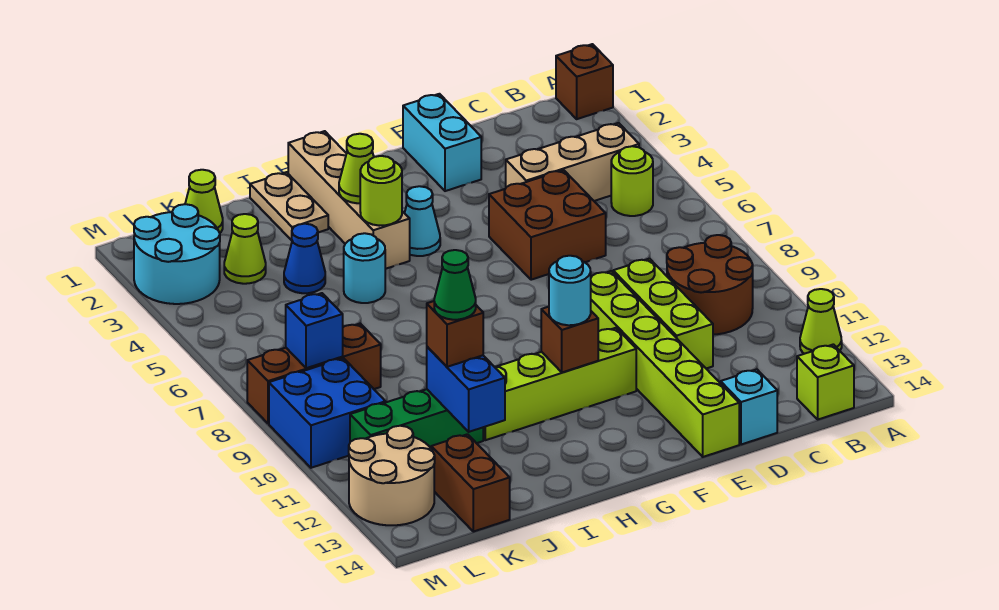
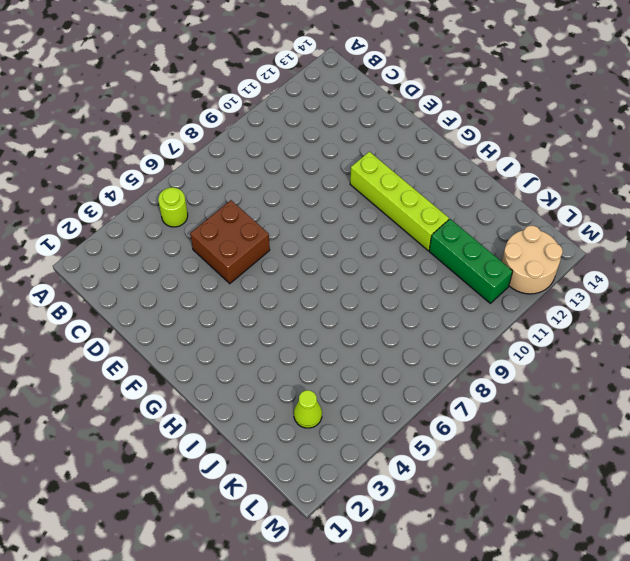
none -> brown 1x1 brick [556,44,613,119]
none -> lime 1x1 cone [800,289,842,354]
none -> tan 1x3 brick [506,123,639,201]
none -> brown 2x2 round brick [667,235,753,335]

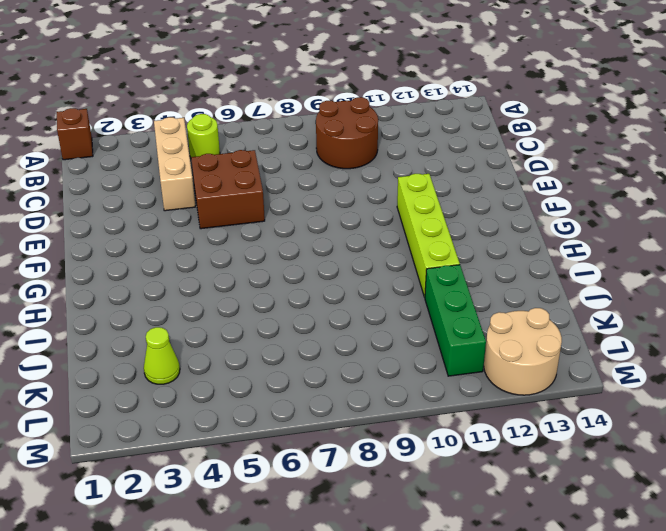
none -> lime 1x1 cone [800,289,842,354]
none -> lime 1x1 brick [797,344,854,419]
none -> lime 1x3 brick [613,259,713,368]
none -> cyan 1x1 brick [721,369,777,445]

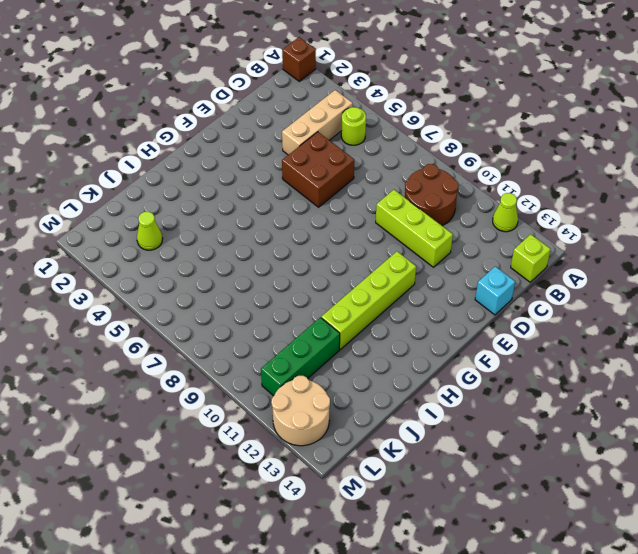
none -> cyan 1x2 brick [403,94,481,191]
none -> lime 1x6 brick [591,271,739,457]
none -> cyan 1x1 cone [405,186,440,256]
none -> tan 1x4 brick [288,131,410,269]

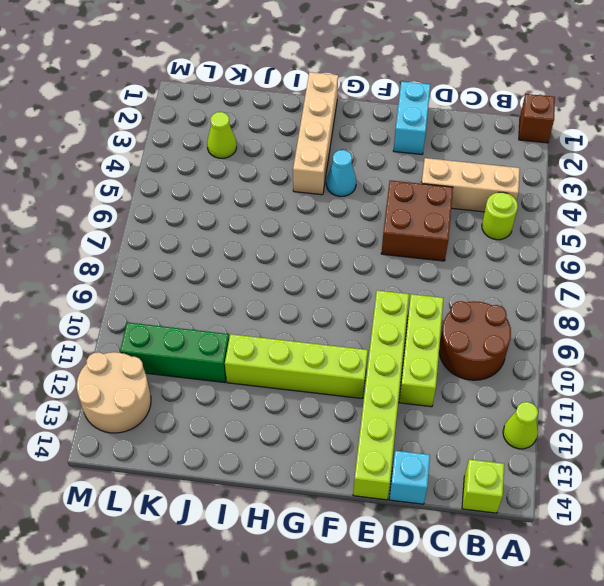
none -> tan 1x2 plate [250,172,328,240]
none -> cyan 1x1 round brick [344,233,385,303]
none -> blue 1x1 cone [284,224,325,293]
none -> lime 1x1 cone [185,170,223,233]

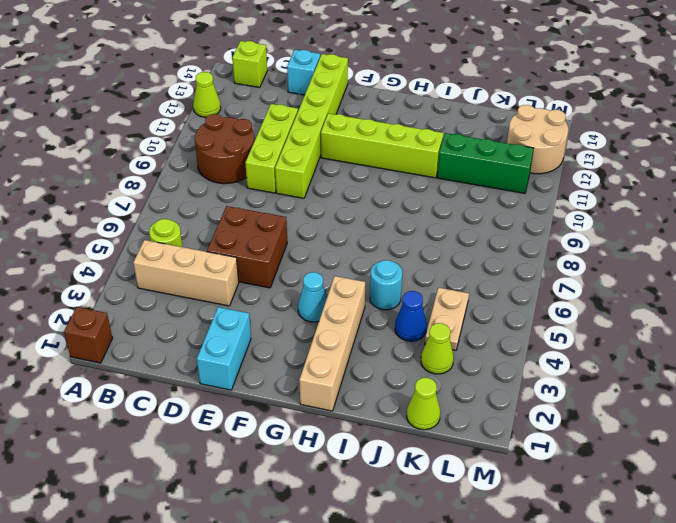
tan 1x2 plate [425,288,469,350] -> tan 1x2 plate moved to [250,172,328,240]
none -> brown 1x3 brick [247,324,381,423]
none -> brown 1x2 brick [431,434,510,532]
none -> cyan 2x2 round brick [134,204,220,304]
none -> blue 2x2 brick [269,358,386,468]

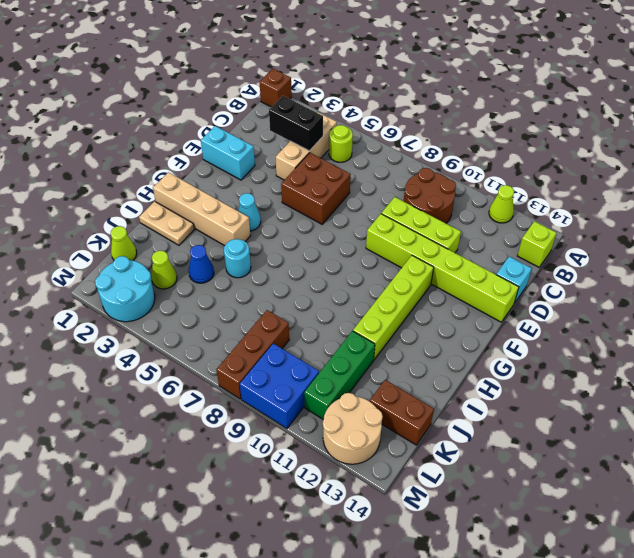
black 1x2 brick [269,96,323,151] -> none
none -> brown 1x1 brick [541,307,598,373]
none -> lime 1x1 cone [339,134,374,203]
none -> lime 1x1 round brick [360,156,402,226]
none -> blue 1x2 brick [427,347,505,432]

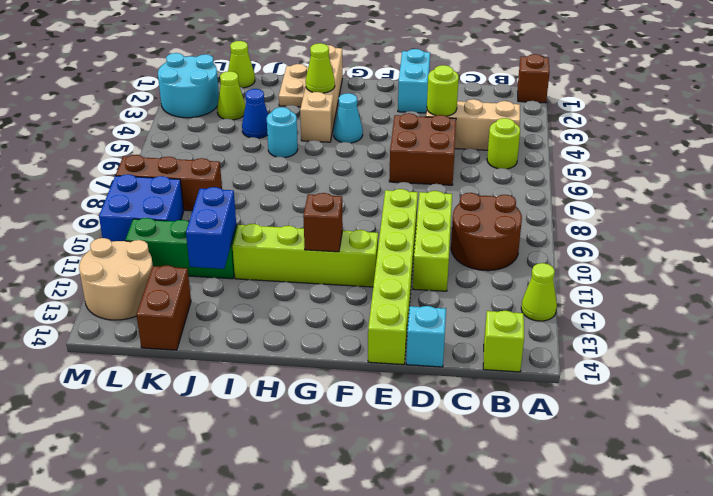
lime 1x1 round brick [427,65,459,116] -> lime 1x1 round brick moved to [360,156,402,226]
none -> blue 1x1 brick [286,293,343,368]
none -> cyan 1x1 round brick [549,256,591,325]
none -> brown 1x1 brick [427,301,483,367]
none -> green 1x1 cone [434,250,476,320]

